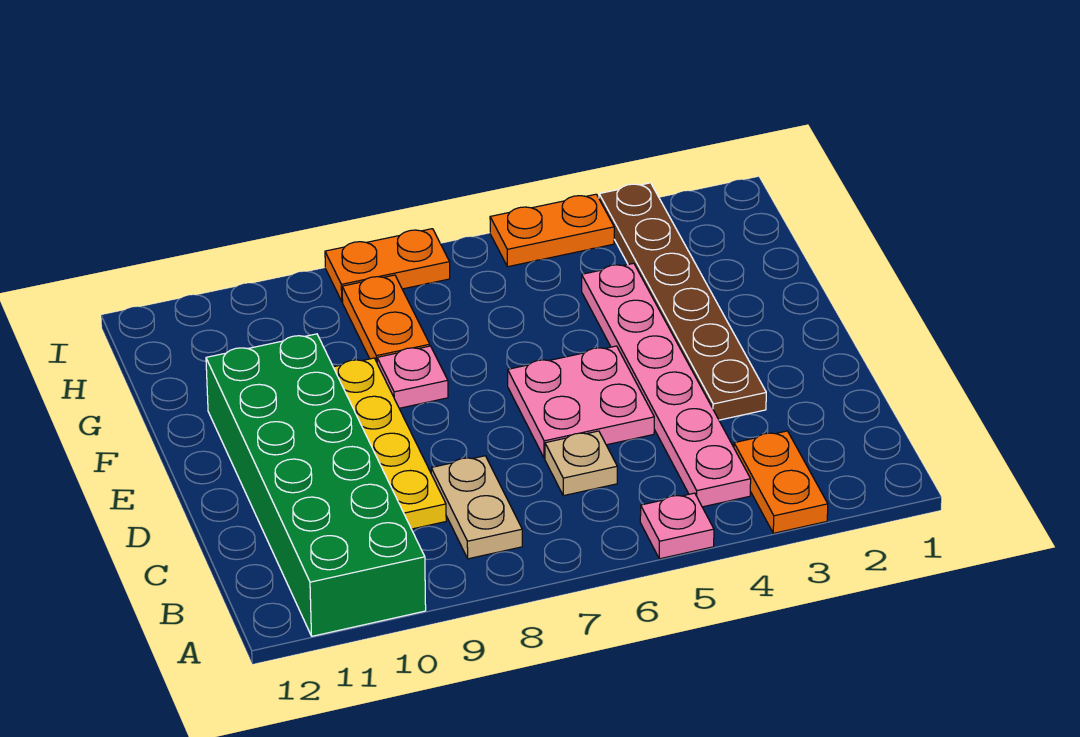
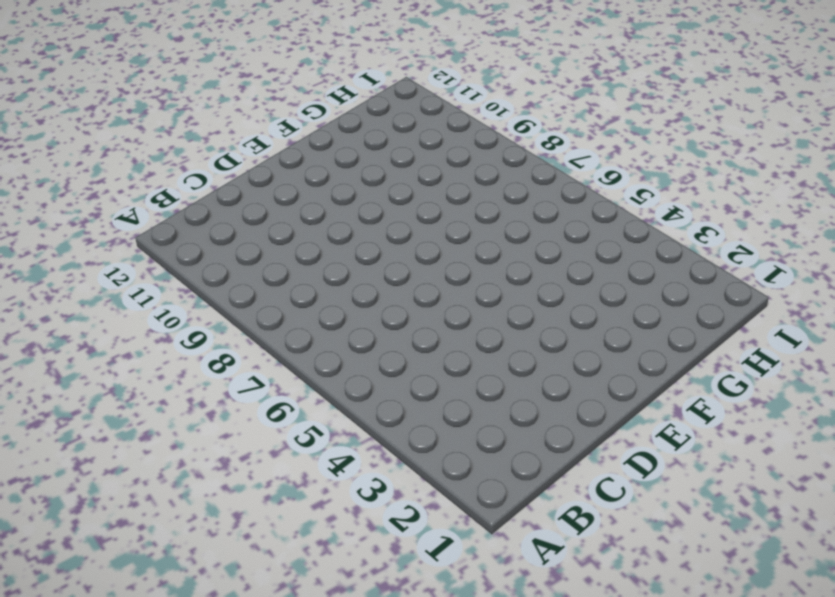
none -> orange 1x2 plate [734,431,828,533]
none -> pink 1x1 plate [640,493,714,559]
none -> green 2x6 brick [206,334,426,636]

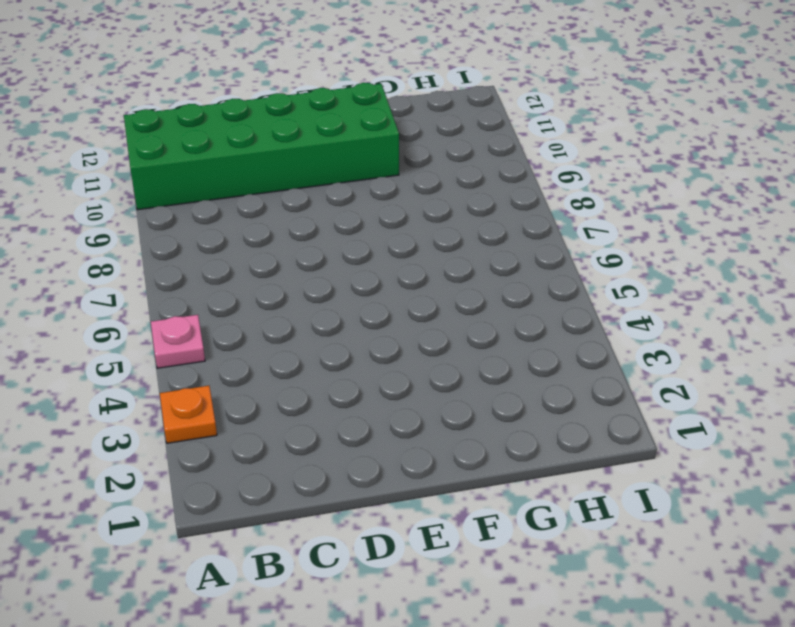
orange 1x1 plate [160,386,217,443] -> orange 1x2 plate [734,431,828,533]
none -> pink 1x6 plate [582,263,751,507]
none -> tan 1x2 plate [431,456,522,559]
none -> tan 1x1 plate [545,431,617,496]

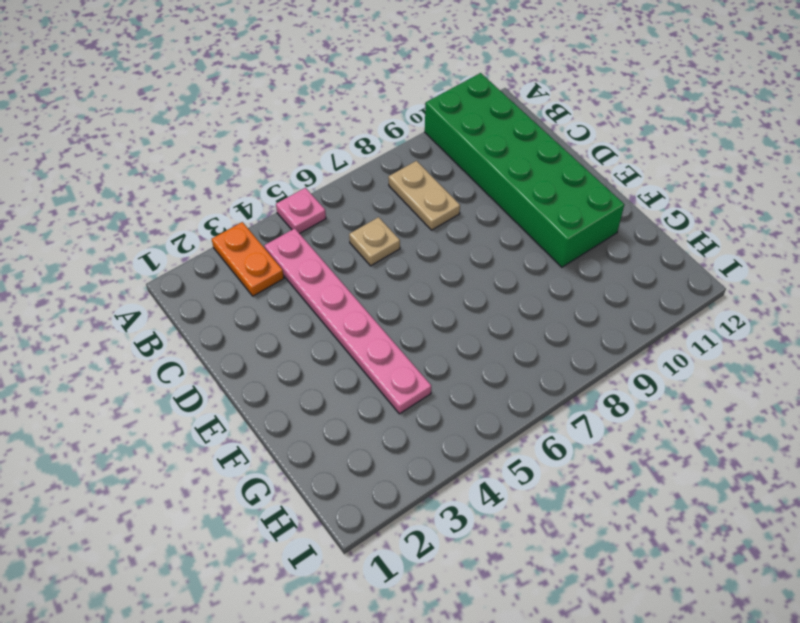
none -> yellow 1x4 plate [333,358,446,529]
none -> brown 1x6 plate [599,183,766,420]
none -> pink 2x2 plate [508,346,654,458]

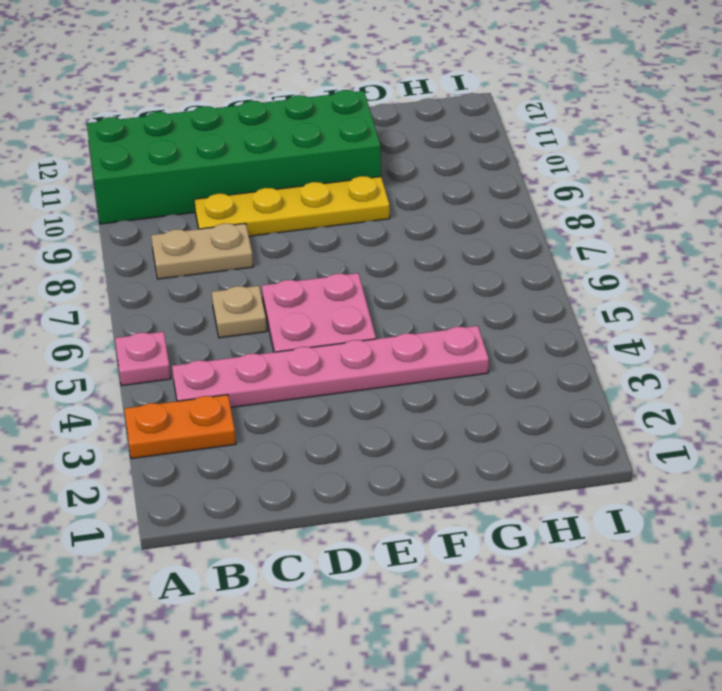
none -> brown 1x6 plate [599,183,766,420]
none -> pink 1x1 plate [377,346,448,408]
none -> orange 1x2 plate [342,275,430,362]

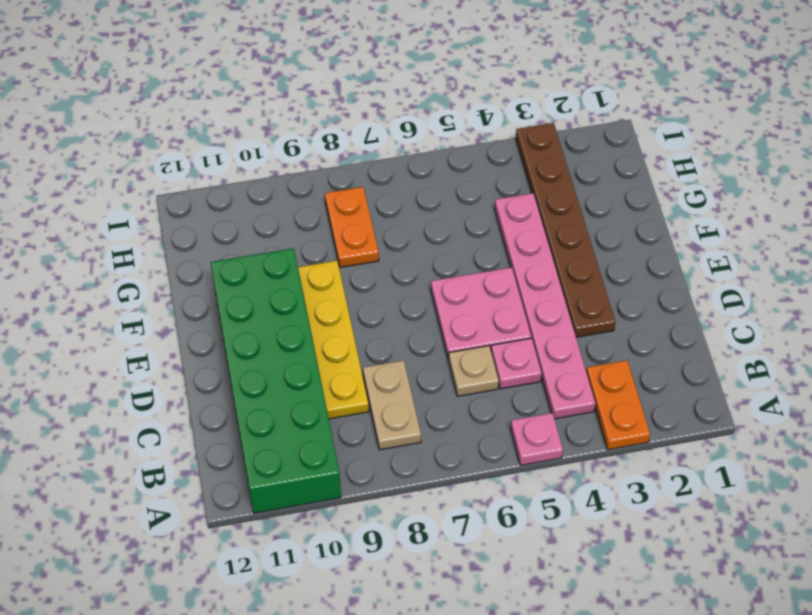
pink 1x1 plate [491,338,542,389] -> pink 1x1 plate moved to [377,346,448,408]
none -> orange 1x2 plate [490,194,614,267]
none -> orange 1x2 plate [325,229,450,302]

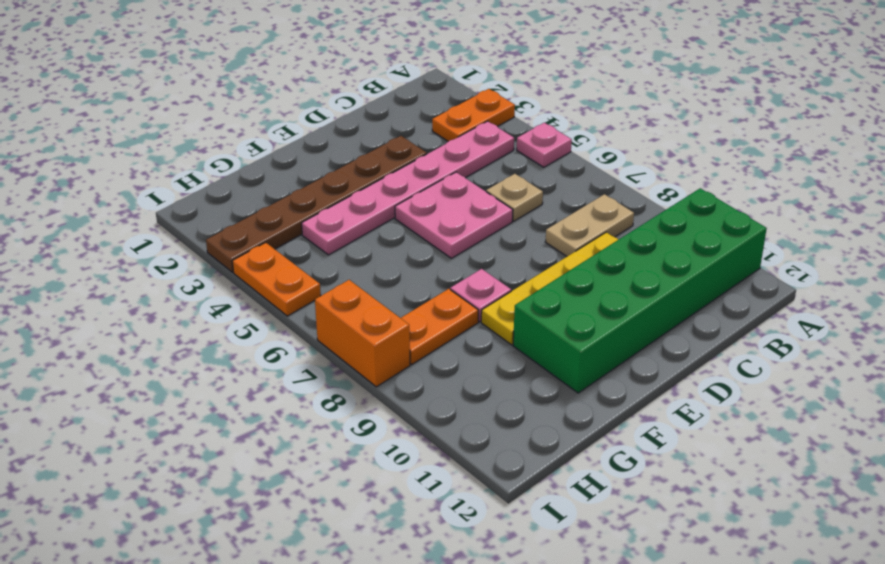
orange 1x2 brick [315,280,410,387] -> orange 1x2 plate [325,229,450,302]

